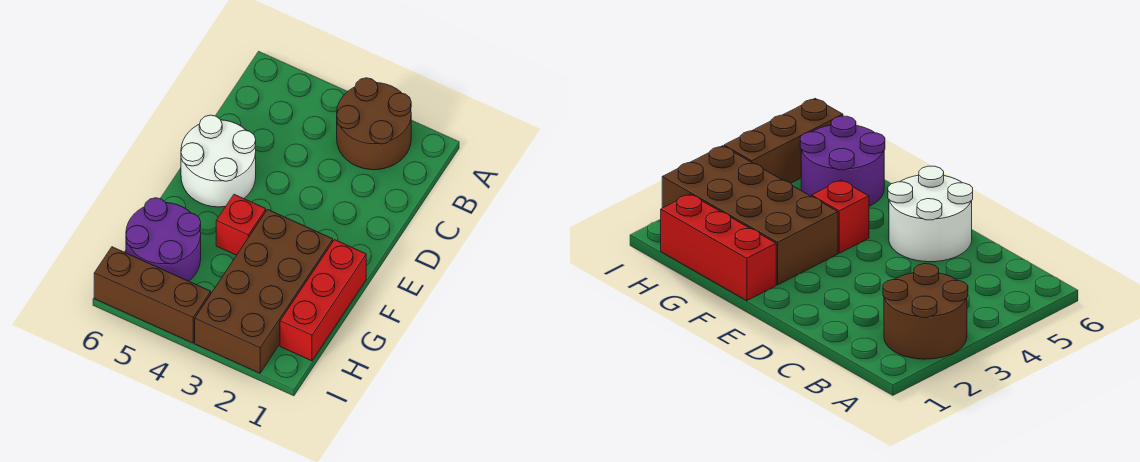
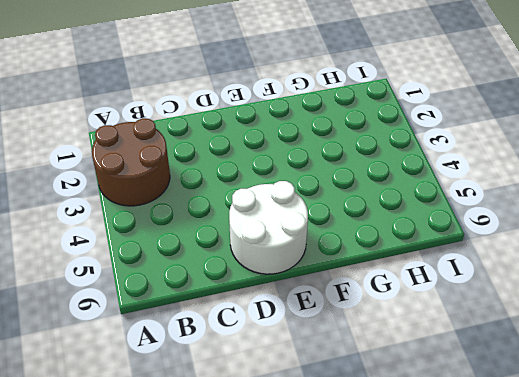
none -> red 1x3 brick [280,240,366,361]
none -> brown 2x4 brick [195,210,333,373]

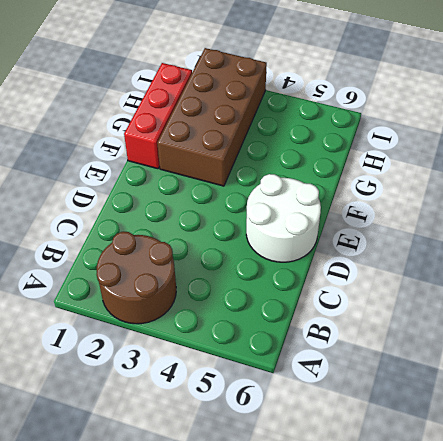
none -> red 1x1 brick [216,194,266,255]
none -> purple 2x2 round brick [126,198,201,281]

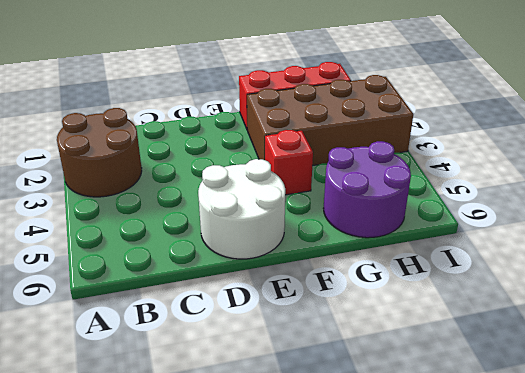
none -> brown 1x3 brick [94,247,211,343]

